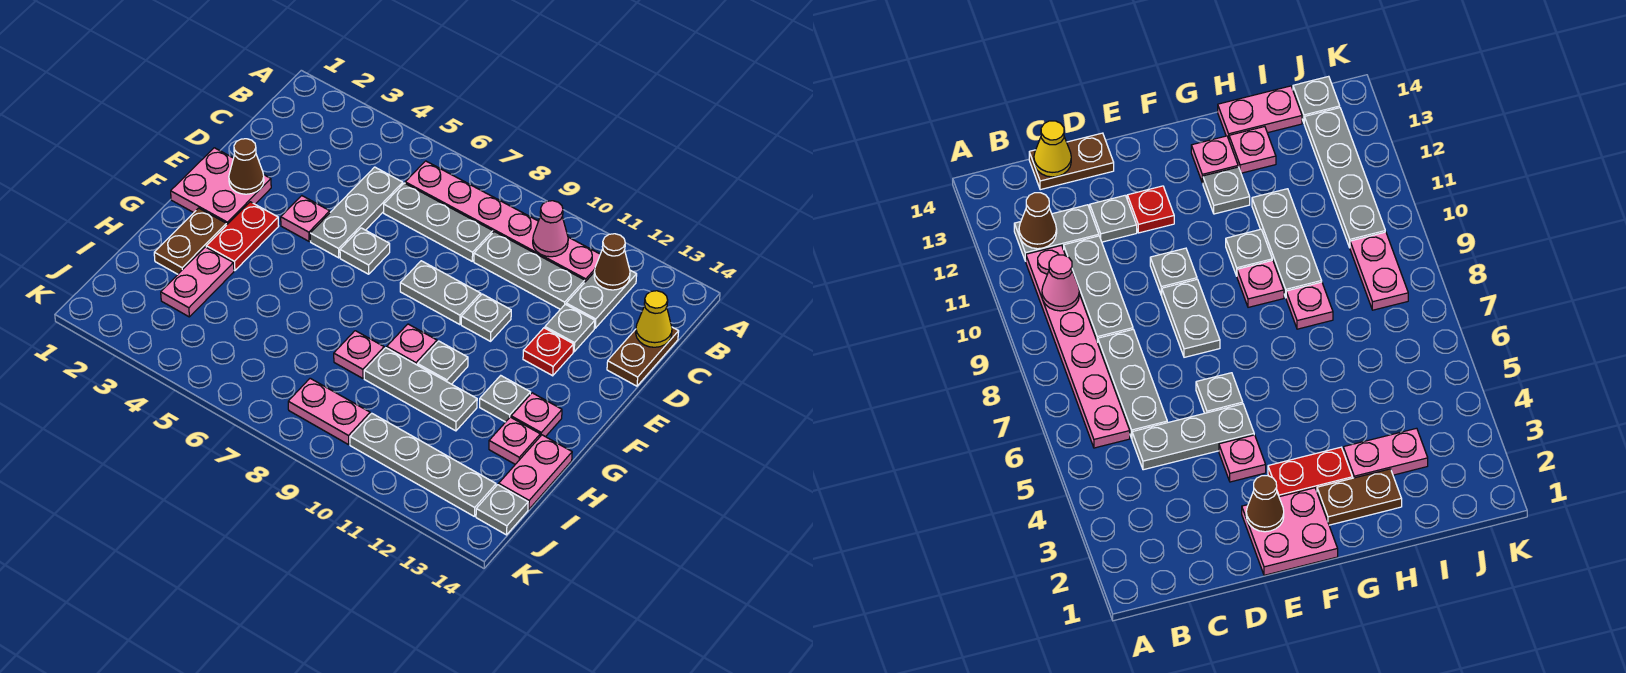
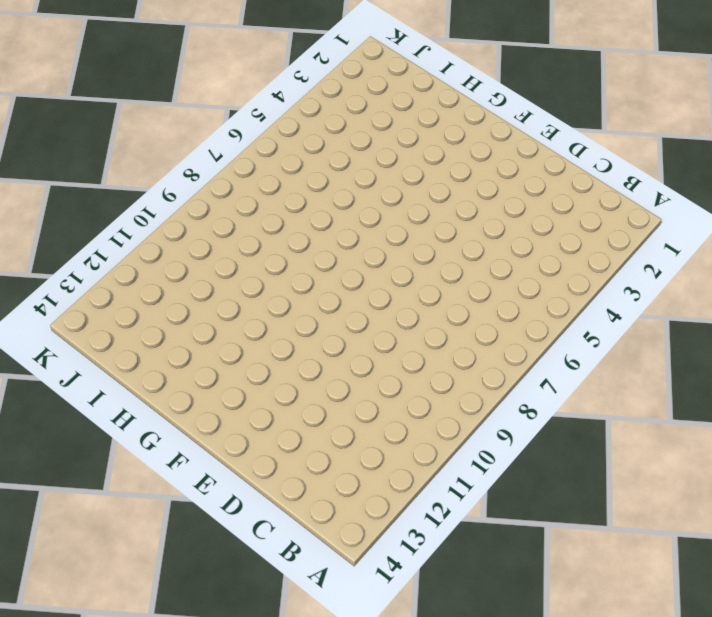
none -> pink 1x6 plate [405,161,600,282]
none -> grey 1x2 plate [566,270,637,328]
none -> grey 1x3 plate [310,167,403,258]
none -> grey 1x3 plate [384,183,493,261]

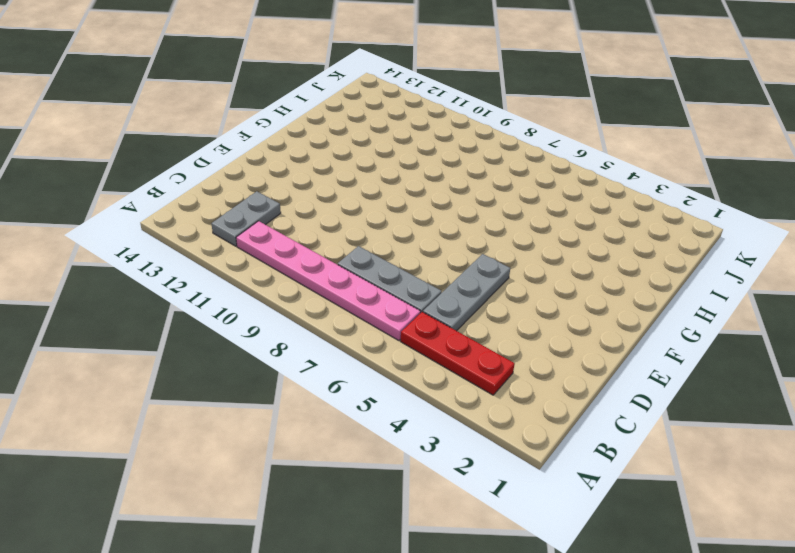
red 1x3 plate [401,312,515,395] -> none
none -> grey 1x3 plate [474,232,585,309]
none -> brown 1x2 plate [607,327,679,386]
none -> grey 1x1 plate [545,304,595,352]
none -> pink 2x2 plate [171,148,271,225]

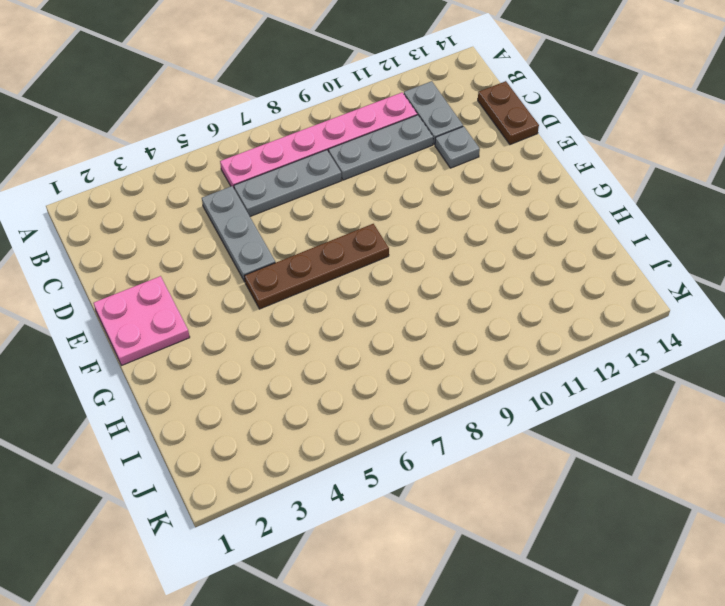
brown 1x4 plate [244,224,389,309] -> none
none -> pink 1x1 plate [281,196,330,241]
none -> grey 1x1 plate [340,228,390,274]
none -> grey 1x2 plate [400,261,481,325]
none -> grey 1x1 plate [461,294,511,341]

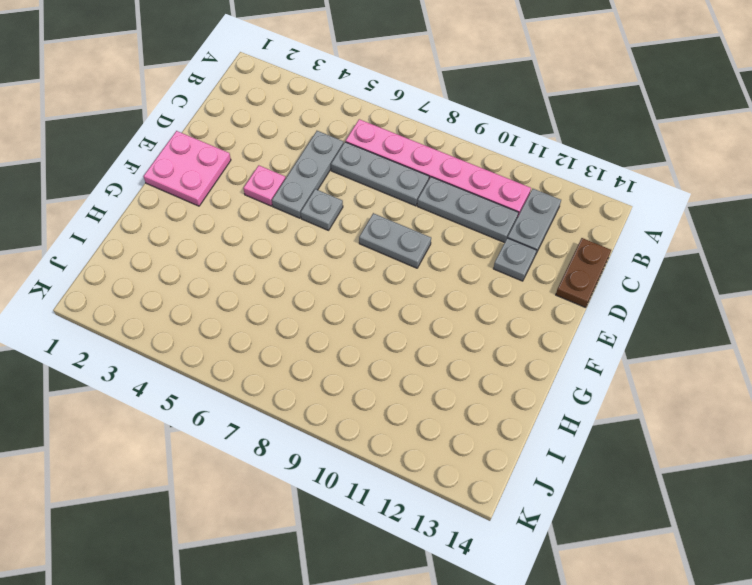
none -> grey 1x1 plate [461,294,511,341]
none -> red 1x1 plate [523,328,574,376]
none -> red 1x2 plate [206,202,279,271]
none -> brown 1x2 plate [154,208,226,274]

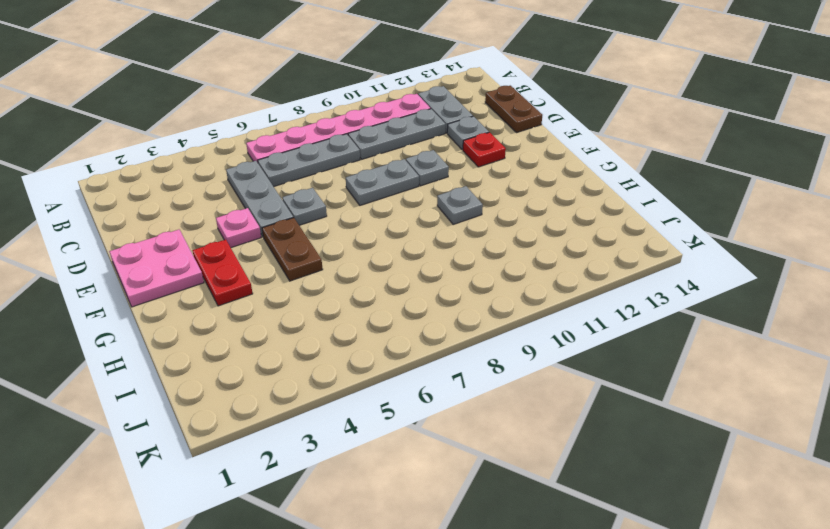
brown 1x2 plate [262,218,323,281] -> brown 1x2 plate moved to [154,208,226,274]
none -> pink 1x1 plate [387,324,437,365]
none -> grey 1x1 plate [480,376,530,422]
none -> pink 1x1 plate [511,393,562,437]
none -> pink 1x2 plate [161,247,234,317]

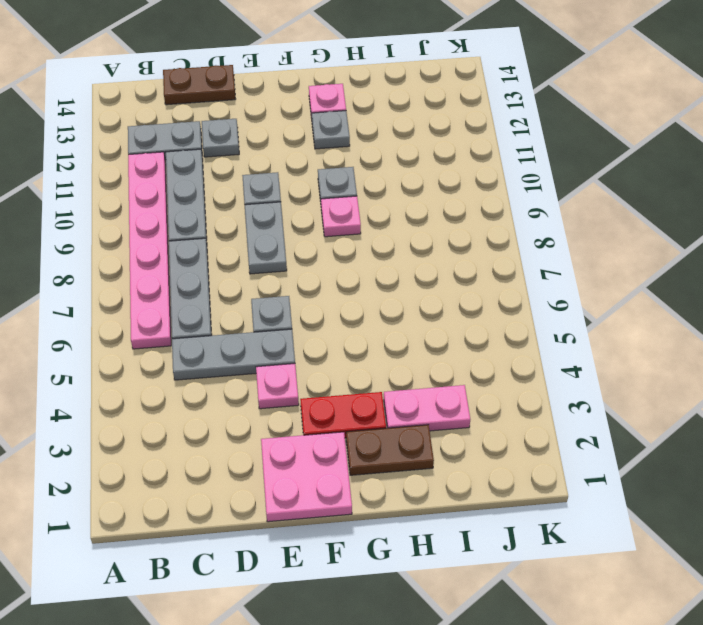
none -> red 1x1 plate [523,328,574,376]
none -> pink 1x1 plate [334,331,384,378]
none -> grey 1x3 plate [364,348,477,431]
none -> pink 1x1 plate [489,417,540,464]

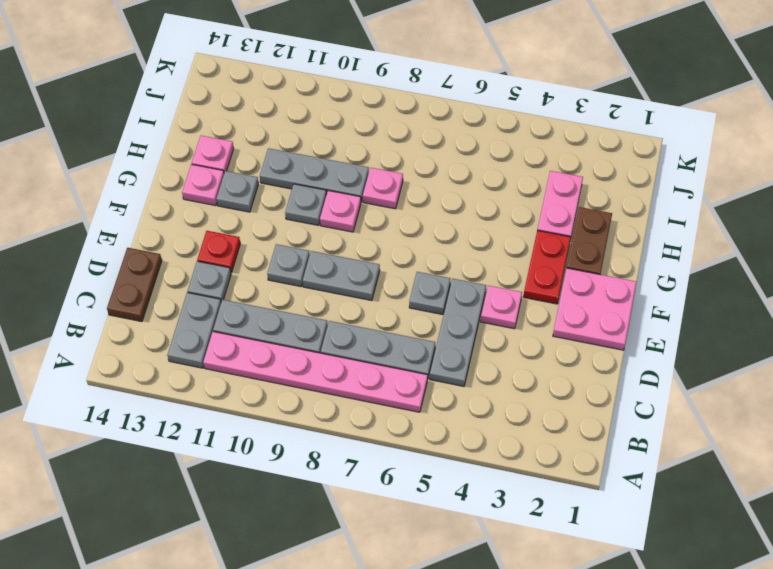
none -> pink 1x2 plate [499,435,572,510]
none -> pink 1x2 plate [288,378,370,445]
none -> grey 1x4 plate [350,413,496,517]
none -> grey 1x1 plate [476,485,528,535]

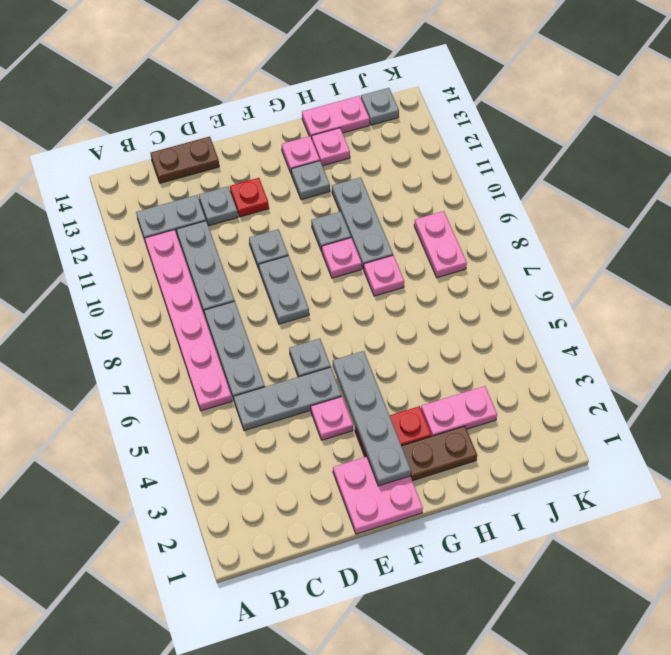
grey 1x4 plate [333,351,411,486] -> grey 1x4 plate moved to [350,413,496,517]
none -> pink 1x1 cone [533,201,568,257]
none -> brown 1x1 cone [594,234,630,290]
none -> yellow 1x1 cone [636,291,672,347]
none -> brown 1x1 cone [229,139,264,194]

